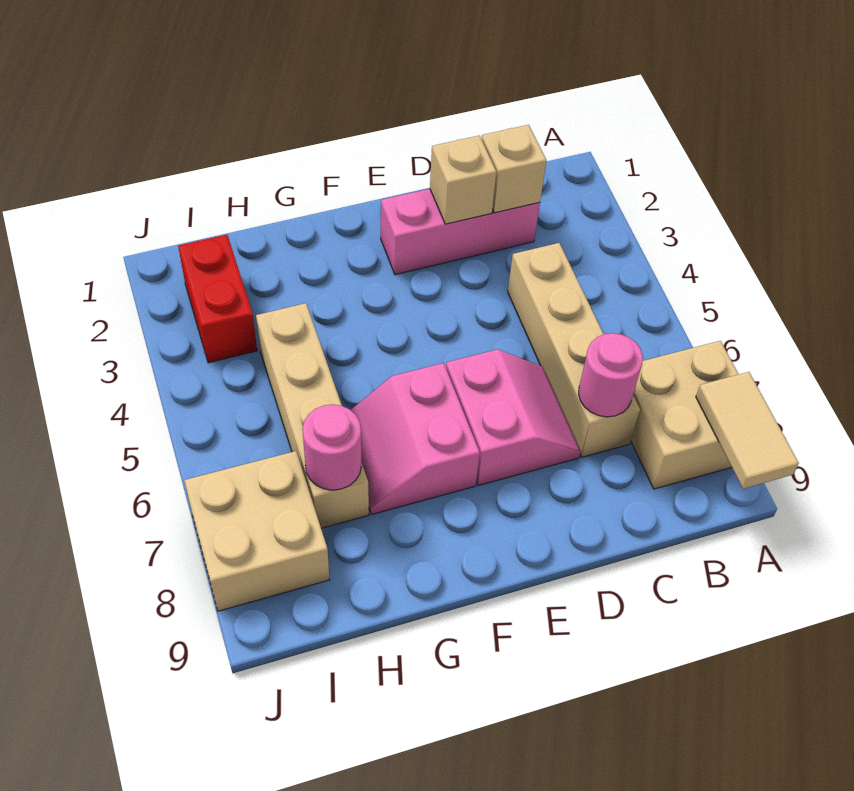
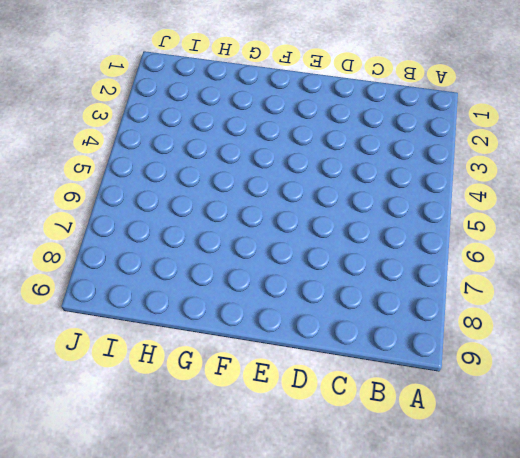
none -> tan 2x2 brick [631,341,739,489]
none -> pink 1x3 brick [381,189,540,275]
none -> tan 1x4 brick [508,243,640,457]

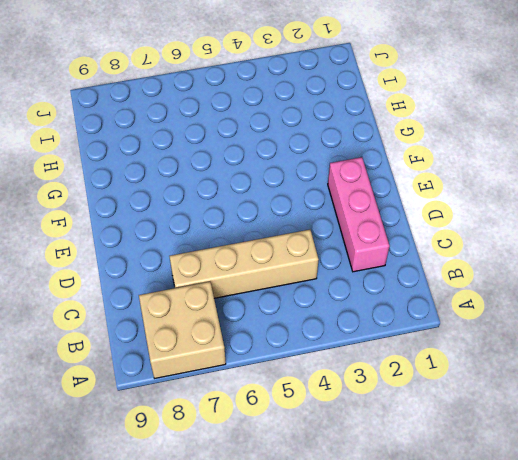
none -> pink 2x2 slope [446,349,581,486]
none -> pink 2x2 slope [351,363,480,515]
none -> tan 1x4 brick [256,303,369,528]

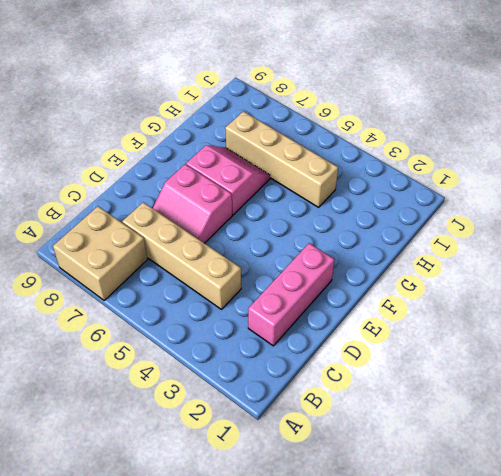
none -> red 1x2 brick [178,235,257,363]
none -> tan 2x2 brick [184,451,330,611]
none -> tan 1x2 tile [696,372,799,489]

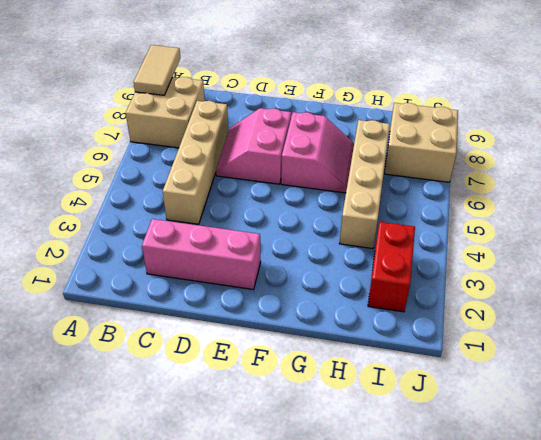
none -> tan 1x1 brick [482,125,546,213]
none -> pink 1x1 round brick [578,333,643,417]
none -> tan 1x1 brick [430,136,496,224]

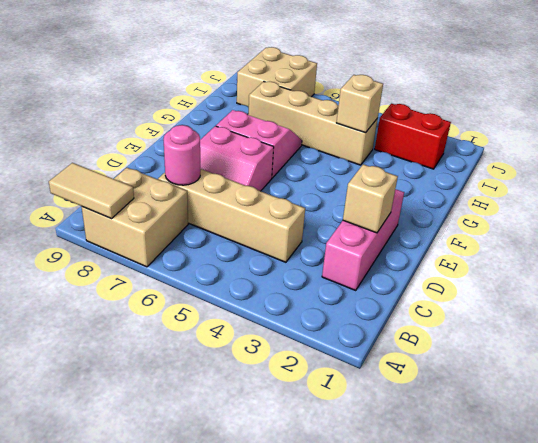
tan 1x1 brick [337,75,383,133] -> tan 1x1 brick moved to [482,125,546,213]
none -> pink 1x1 round brick [302,404,361,490]

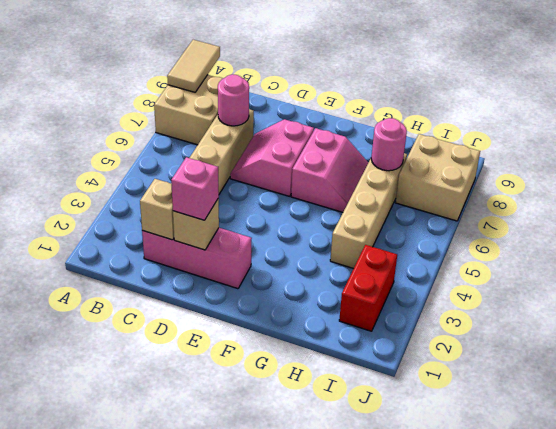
pink 1x1 brick [171,157,219,220] -> none

